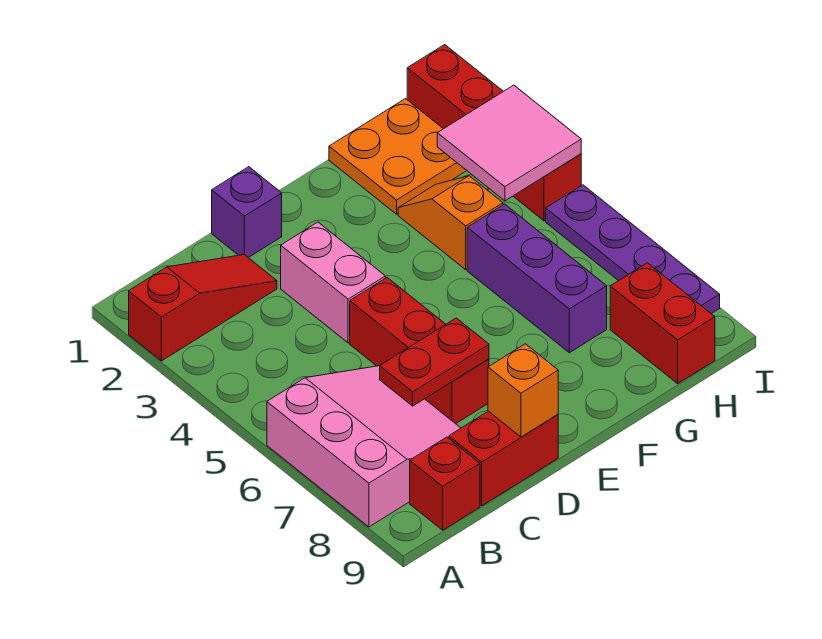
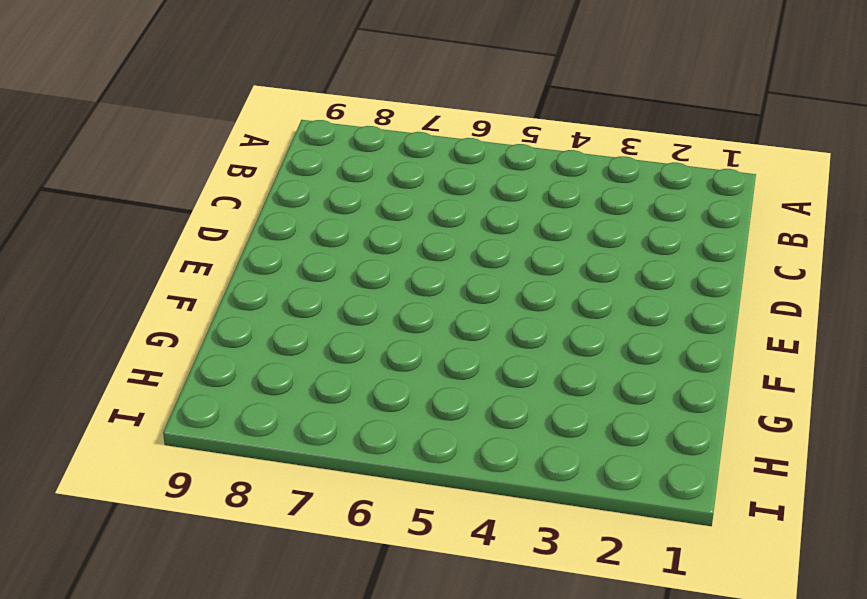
none -> red 1x3 slope [129,255,277,361]
none -> pink 3x3 slope [267,366,461,527]
none -> red 1x1 brick [410,437,480,530]

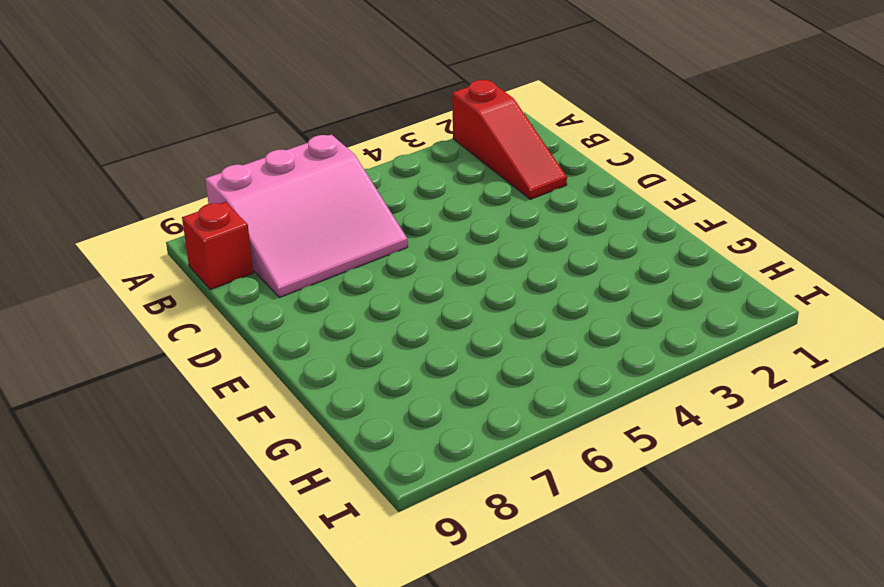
none -> red 1x2 brick [449,411,558,506]
none -> purple 1x1 brick [212,167,282,258]
none -> pink 1x2 brick [281,222,385,343]

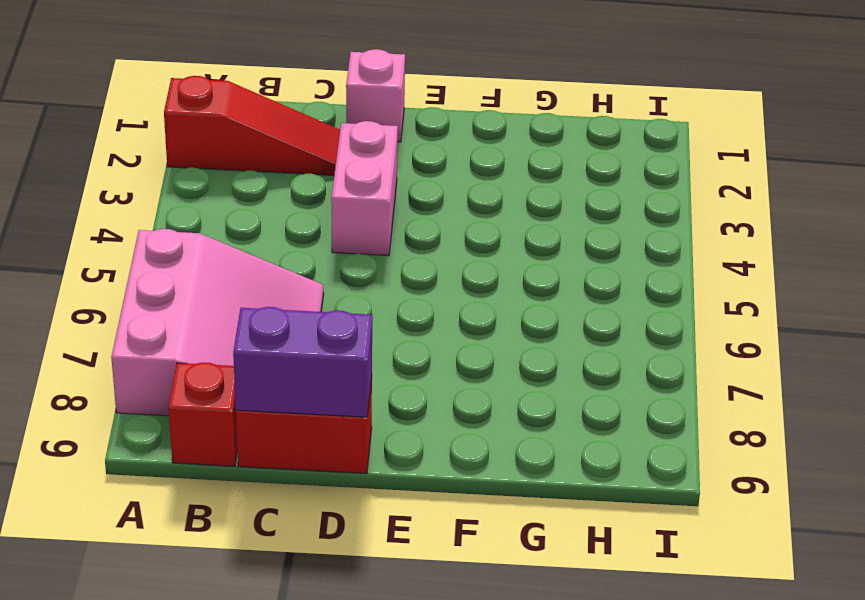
purple 1x2 brick [233,307,372,417] -> orange 1x1 brick [488,344,558,437]
pink 1x1 brick [346,49,405,142] -> purple 1x1 brick [212,167,282,258]
none -> red 1x3 brick [350,278,489,424]
none -> orange 2x2 plate [329,99,467,214]
none -> orange 1x2 slope [398,176,503,269]

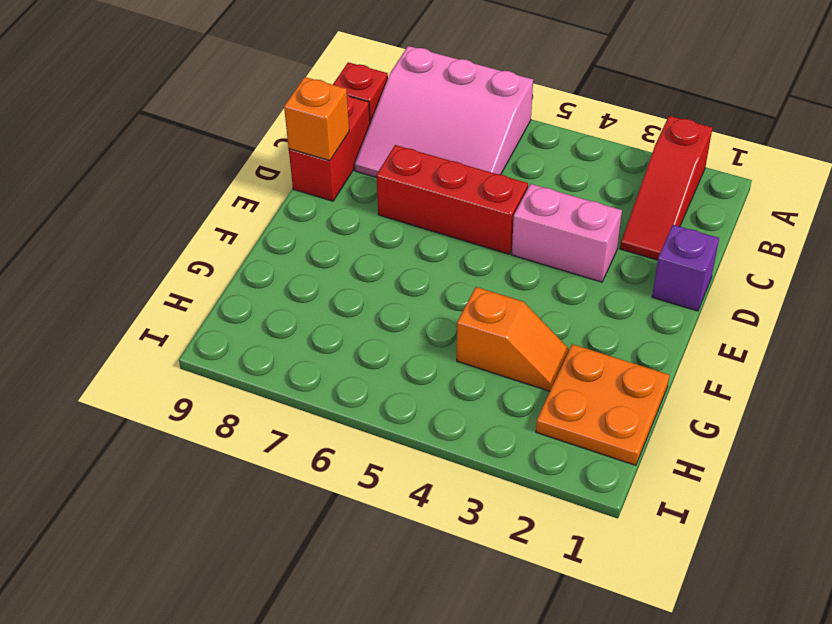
none -> purple 1x3 brick [467,204,607,353]
none -> red 1x2 brick [610,263,715,383]
none -> red 1x4 brick [407,45,581,221]

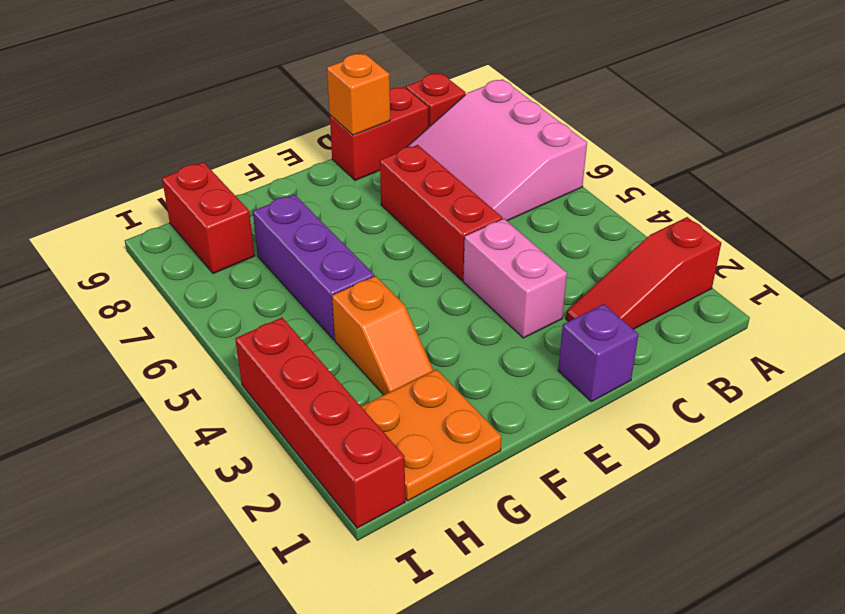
none -> purple 1x4 plate [546,185,720,314]
none -> red 1x2 plate [380,318,489,406]
none -> pink 2x2 tile [437,85,581,201]

